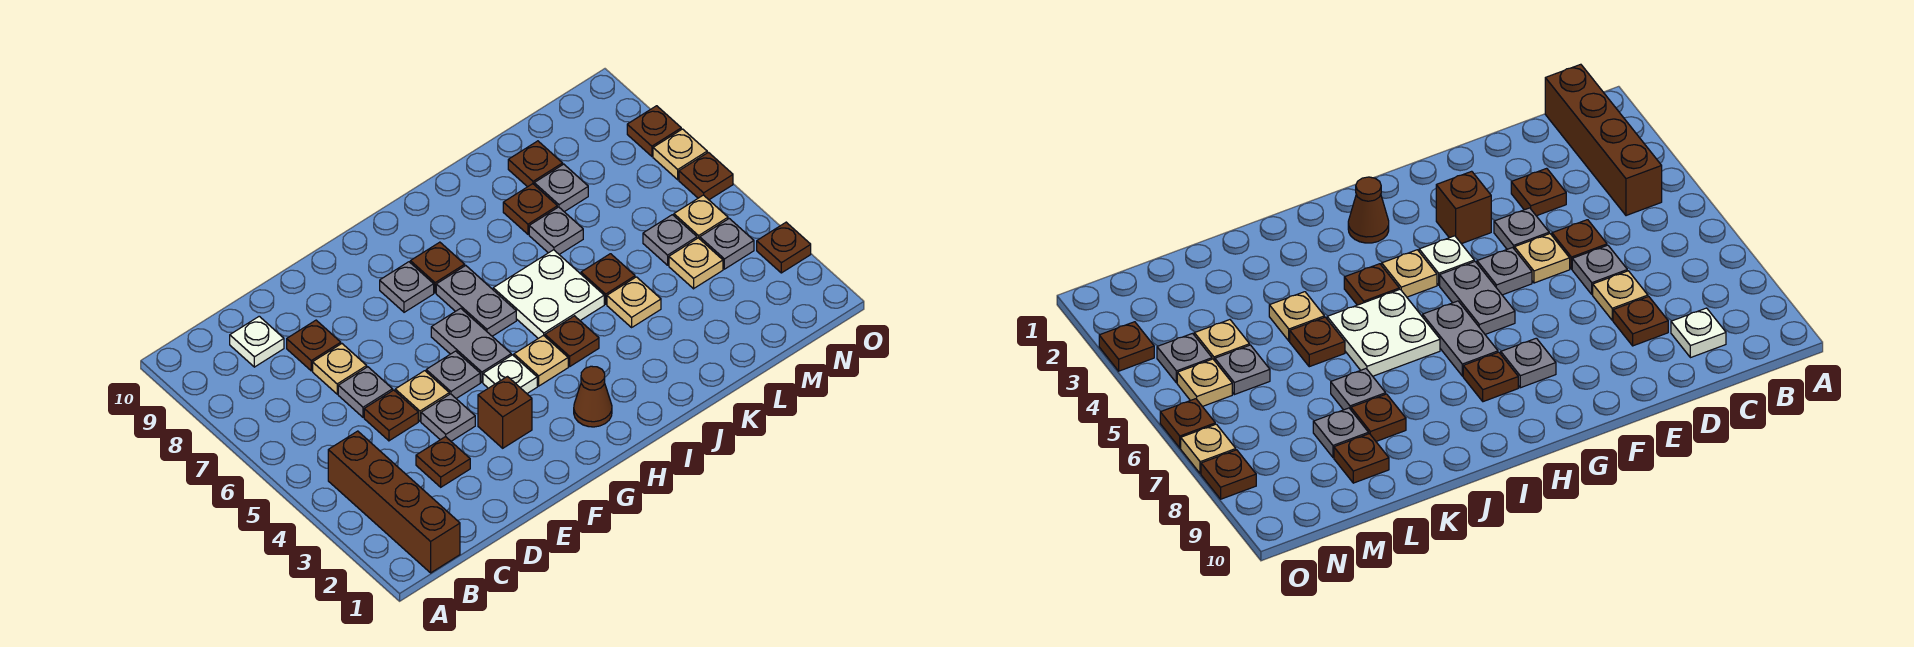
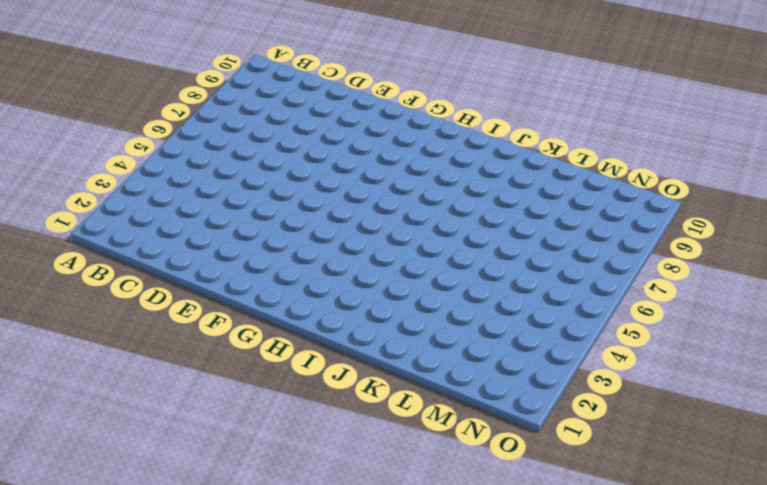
none -> brown 1x4 brick [328,431,460,573]
none -> white 1x1 plate [230,316,284,367]
none -> brown 1x1 plate [416,437,470,487]
none -> brown 1x1 plate [364,390,418,441]

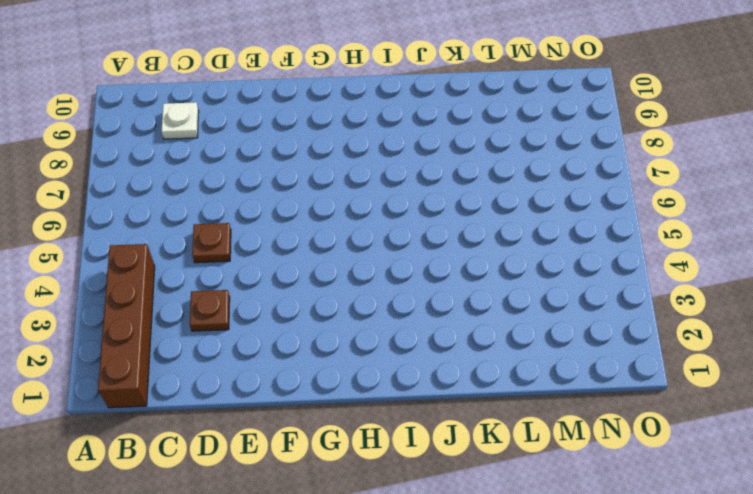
none -> grey 1x1 plate [338,367,393,417]
none -> tan 1x1 plate [313,344,367,394]
none -> brown 1x1 plate [287,320,341,371]
none -> grey 1x1 plate [421,394,475,441]

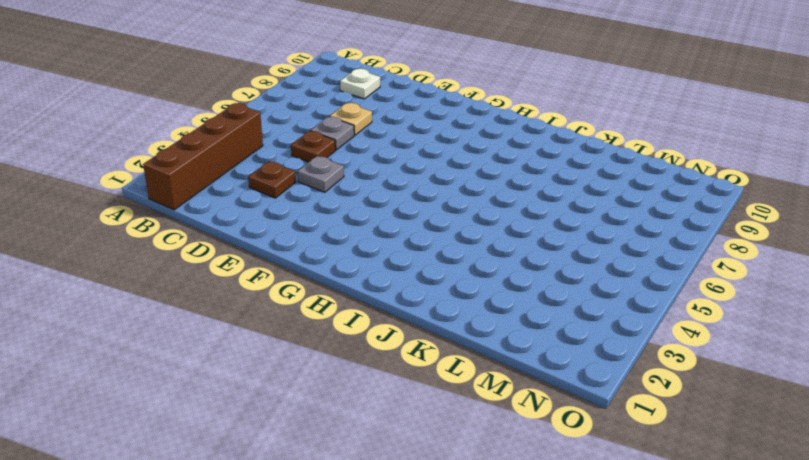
none -> brown 1x1 plate [287,320,341,371]
none -> tan 1x1 plate [395,371,449,421]
none -> brown 1x1 brick [478,377,532,448]
none -> grey 1x1 plate [426,351,480,398]

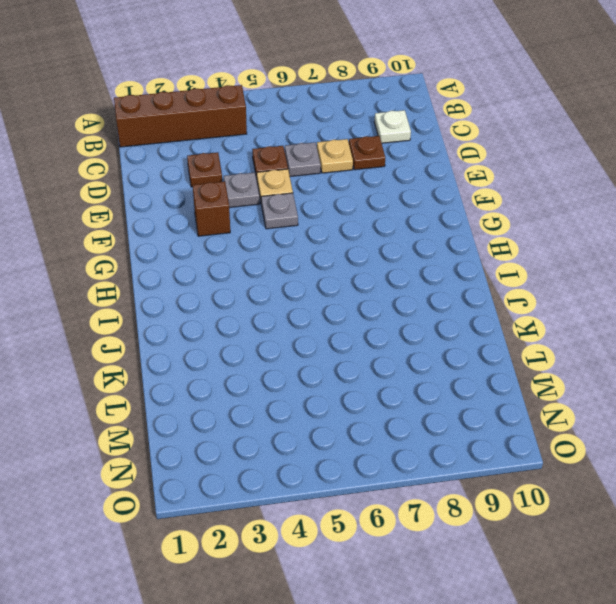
none -> white 1x1 plate [483,355,537,393]
none -> grey 1x2 plate [431,308,511,382]
none -> grey 1x1 plate [380,262,434,312]
none -> brown 1x1 cone [574,366,612,427]

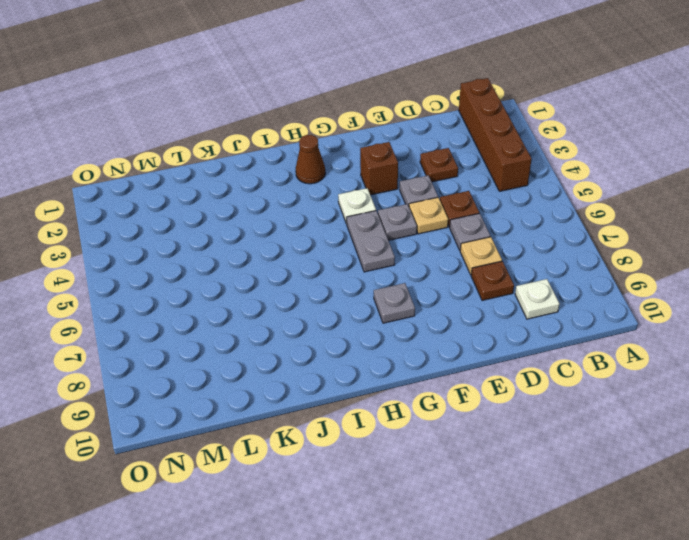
none -> tan 1x1 plate [514,335,568,386]
none -> grey 1x2 plate [436,266,516,336]
none -> brown 1x1 plate [410,242,465,293]
none -> brown 1x1 plate [545,316,599,366]

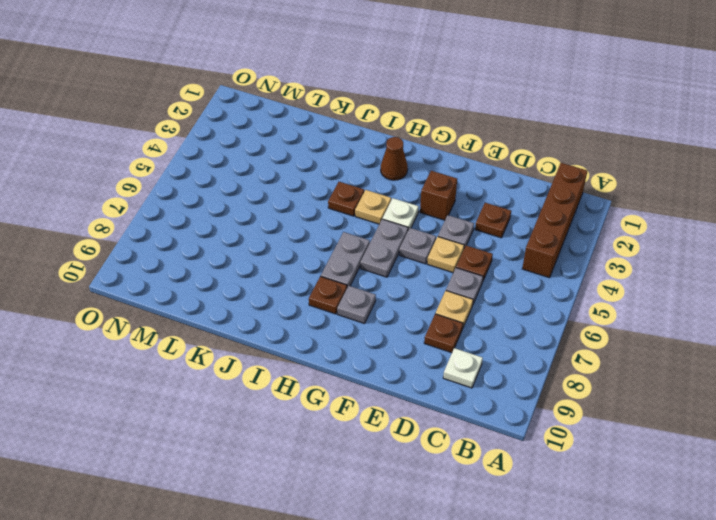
none -> white 2x2 plate [493,250,604,338]
none -> tan 1x1 plate [607,277,661,327]
none -> brown 1x1 plate [581,254,635,304]
none -> grey 1x1 plate [529,207,583,254]

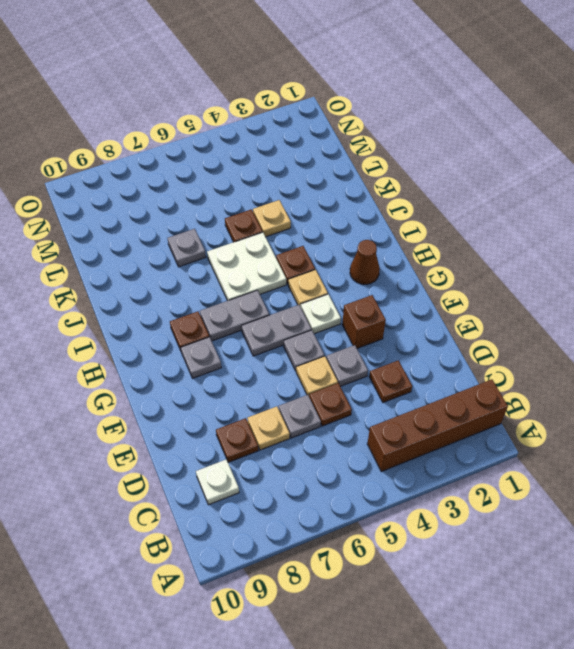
none -> brown 1x1 plate [503,184,557,234]
none -> grey 1x1 plate [534,164,588,212]
none -> brown 1x1 plate [508,141,563,187]
none -> tan 1x1 plate [669,238,723,289]

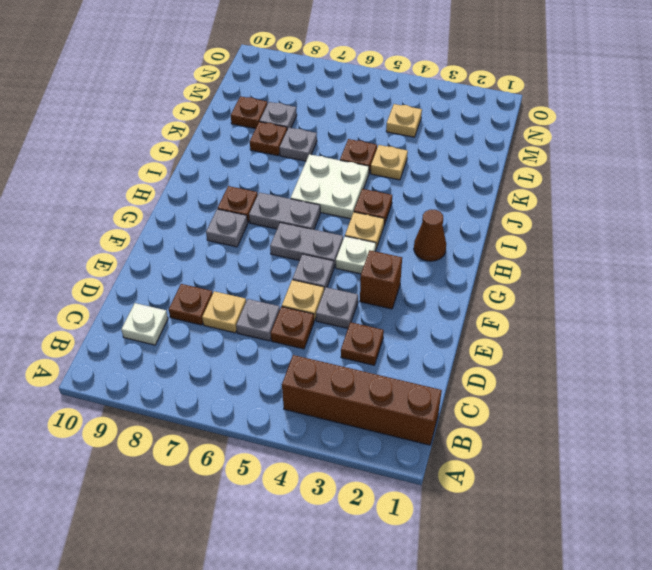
none -> grey 1x1 plate [643,215,697,265]
none -> grey 1x1 plate [700,219,754,269]
none -> tan 1x1 plate [674,195,728,239]
none -> brown 1x1 plate [757,222,811,273]

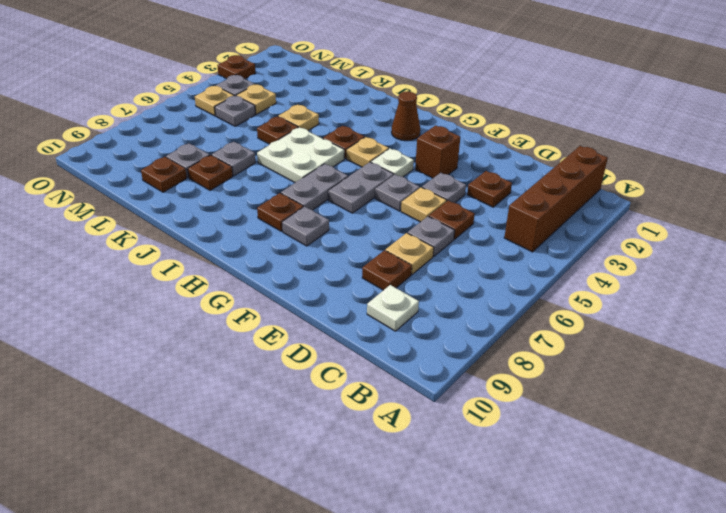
none -> brown 1x1 plate [679,152,733,200]
none -> tan 1x1 plate [653,129,707,180]
none -> brown 1x1 plate [627,106,681,156]

